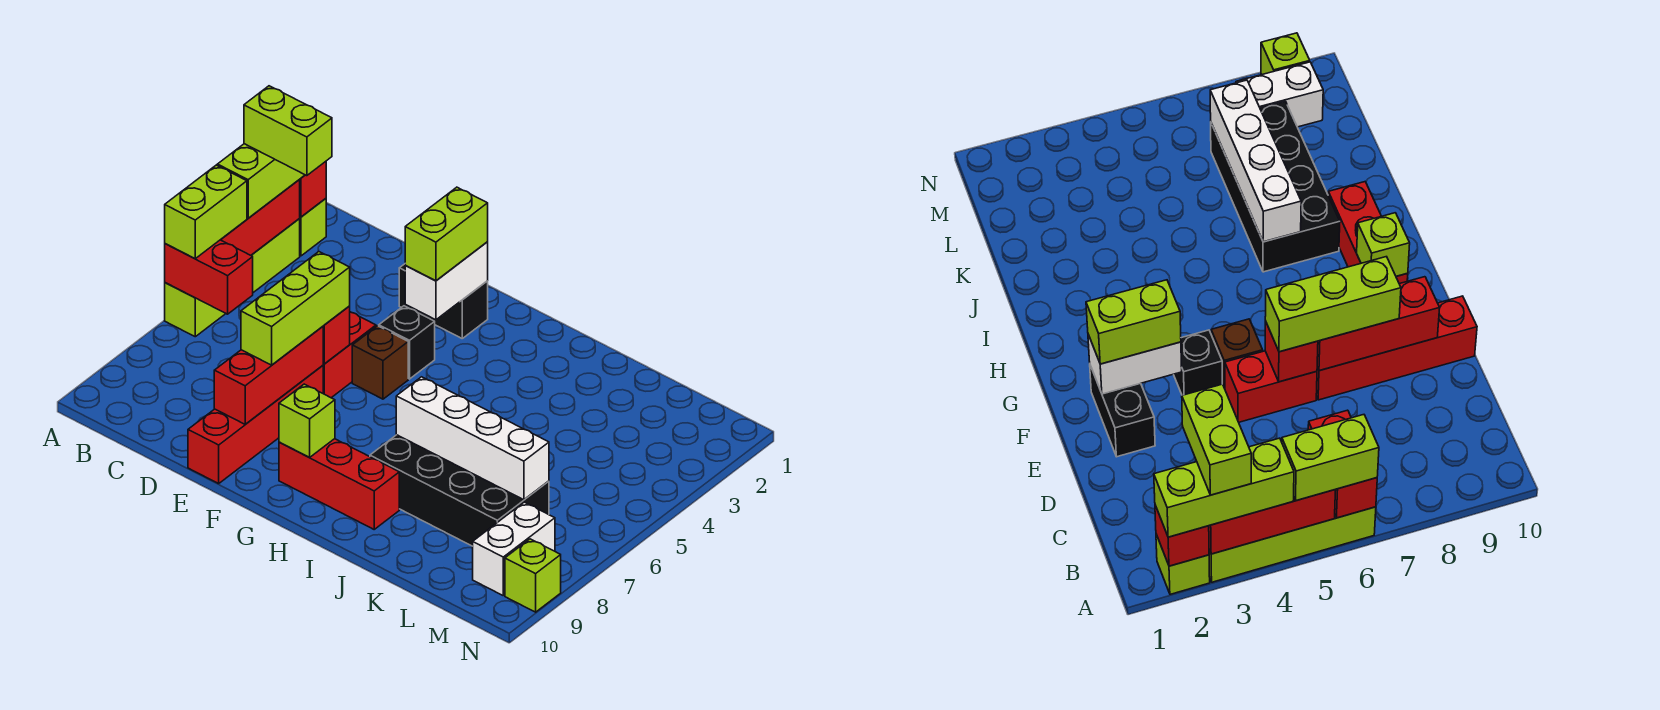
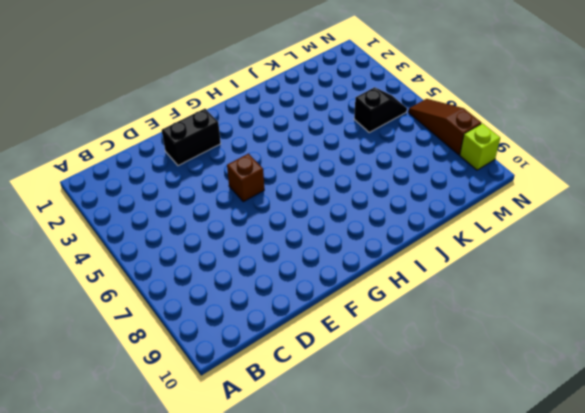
black 1x2 slope [354,87,407,132] -> none
brown 1x3 slope [408,99,481,155] -> none
none -> lime 1x1 brick [299,199,326,256]
none -> lime 1x4 brick [165,219,300,337]
none -> red 1x2 brick [323,312,376,398]

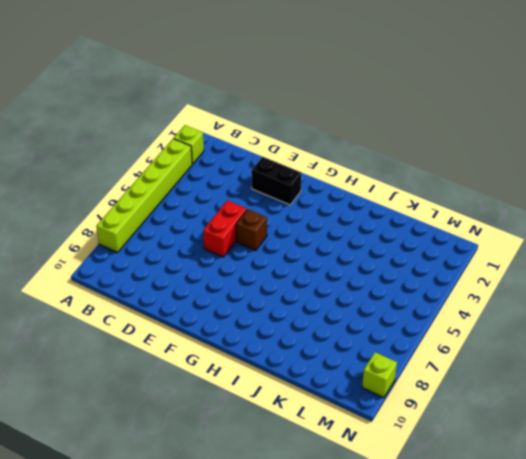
lime 1x6 brick [97,139,192,252] -> lime 1x4 brick [165,219,300,337]
none -> red 1x4 brick [188,365,323,484]
none -> black 1x1 brick [379,306,435,379]
none -> red 1x3 brick [279,439,399,529]

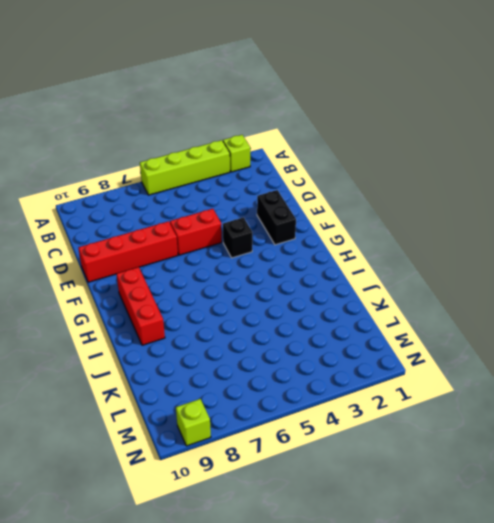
none -> brown 1x1 brick [352,326,408,399]
none -> black 2x4 brick [370,435,549,546]
none -> white 1x2 brick [473,502,555,595]

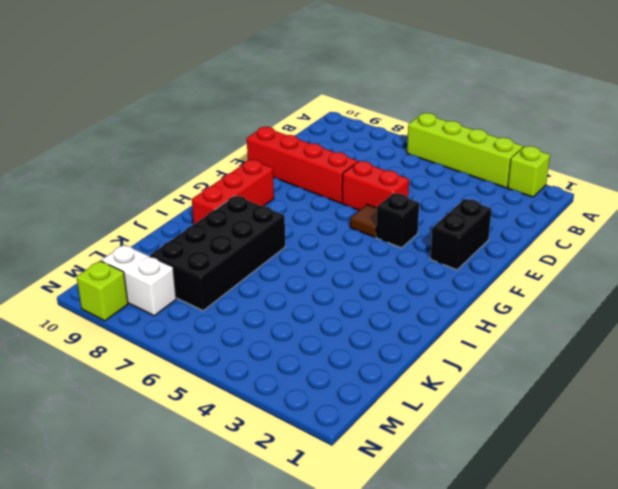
brown 1x1 tile [350,205,377,237] -> brown 1x1 brick [352,326,408,399]
none -> red 1x1 brick [299,162,326,217]
none -> red 1x3 brick [221,180,300,255]
none -> red 1x2 brick [165,240,253,314]

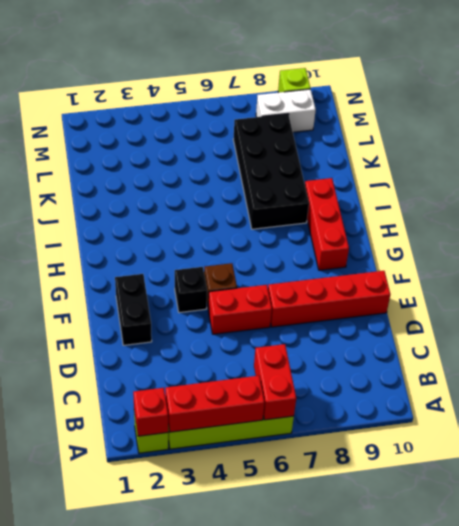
none -> red 1x1 brick [323,306,350,364]
none -> red 1x3 brick [214,326,323,424]
none -> white 1x2 brick [405,242,488,320]

